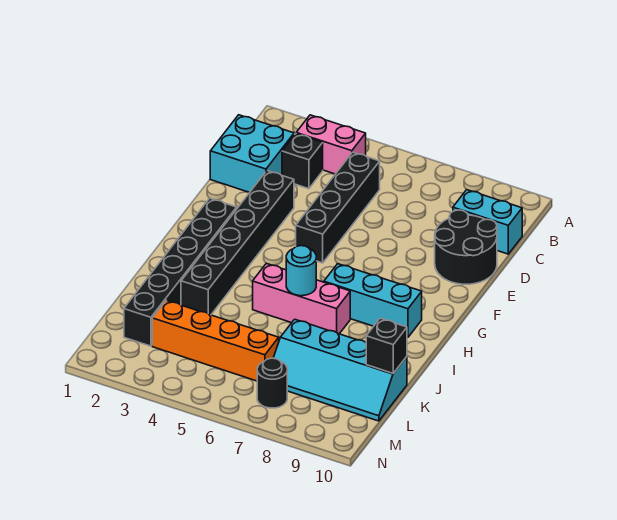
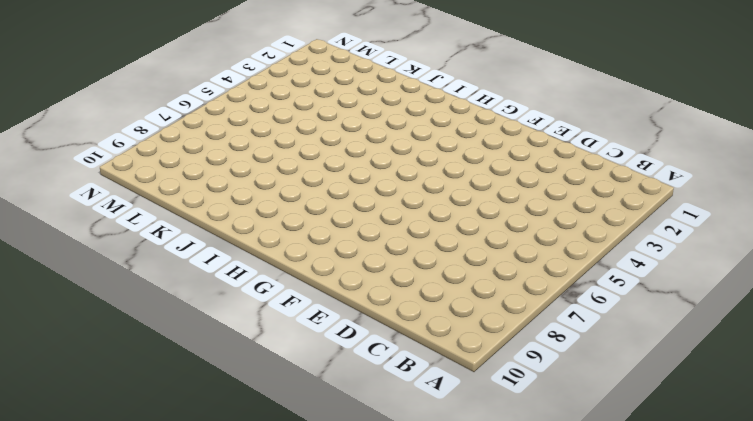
none -> pink 1x2 brick [296,115,366,174]
none -> cyan 2x2 brick [210,115,294,192]
none -> black 1x1 brick [282,133,323,189]

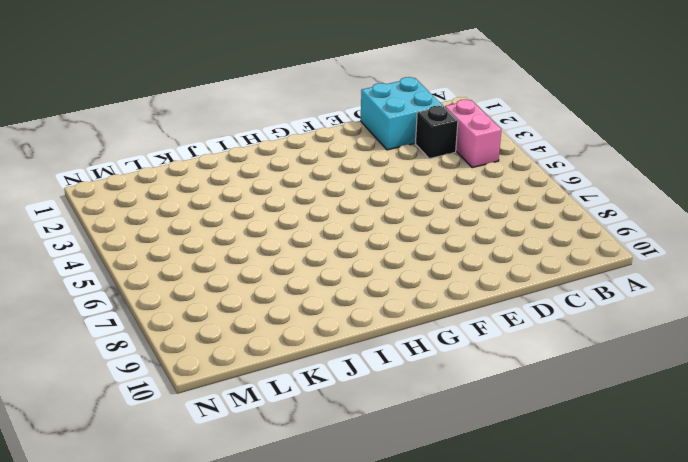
none -> black 1x4 brick [296,152,380,263]
none -> cyan 1x2 brick [453,190,522,254]
none -> black 2x2 round brick [435,210,497,284]

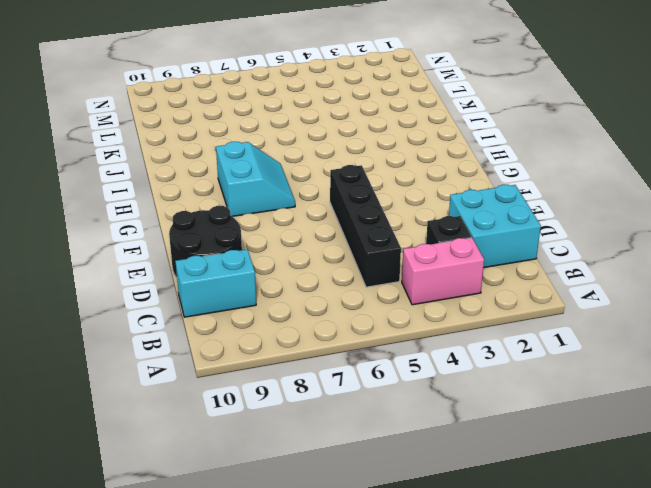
cyan 2x2 slope [216,142,295,216] -> cyan 1x3 brick [324,264,422,337]
none -> black 1x6 brick [181,171,294,315]
none -> black 1x6 brick [124,198,237,346]
none -> pink 1x3 brick [253,263,350,334]

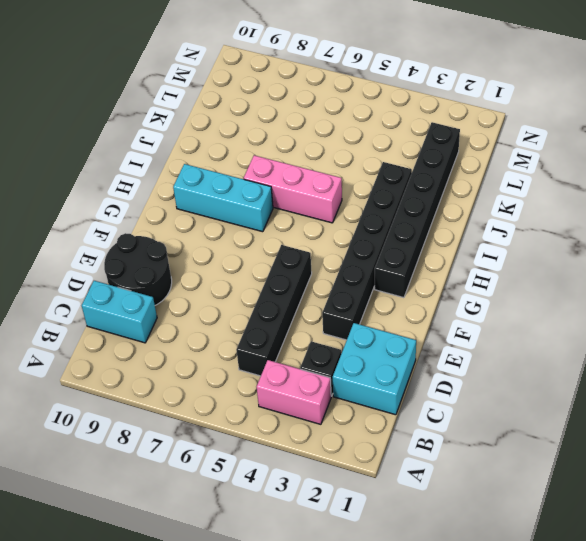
none -> cyan 2x4 slope [274,319,407,421]
none -> orange 1x4 brick [152,300,279,381]
none -> black 1x1 round brick [257,358,287,408]

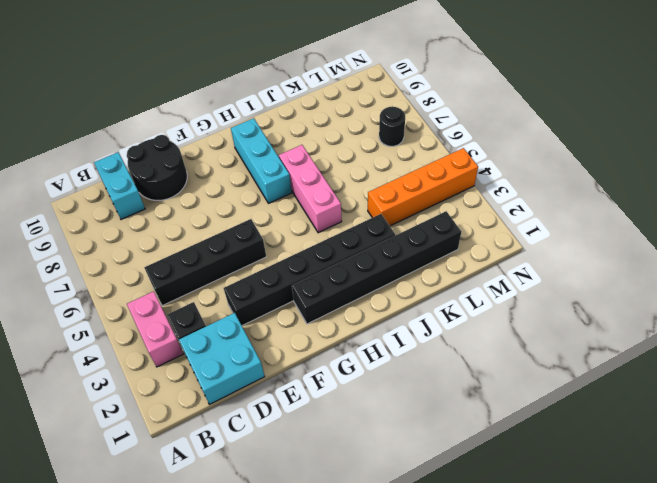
orange 1x4 brick [368,148,478,226] -> orange 1x4 brick turned to [152,300,279,381]
none -> cyan 2x4 slope [274,319,407,421]
none -> cyan 1x1 round brick [286,246,316,296]
none -> black 1x1 brick [366,318,407,373]

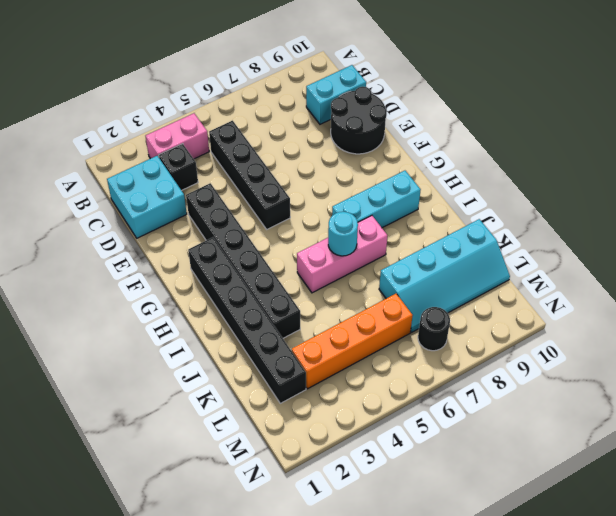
none -> black 1x1 brick [366,318,407,373]

